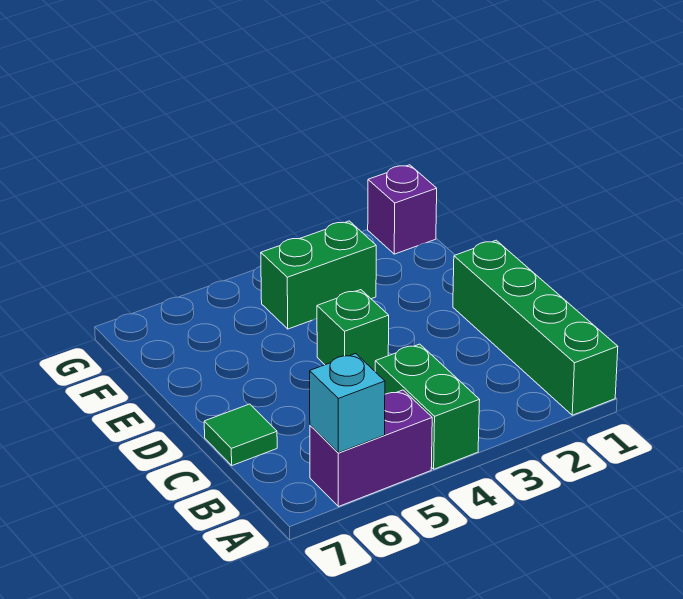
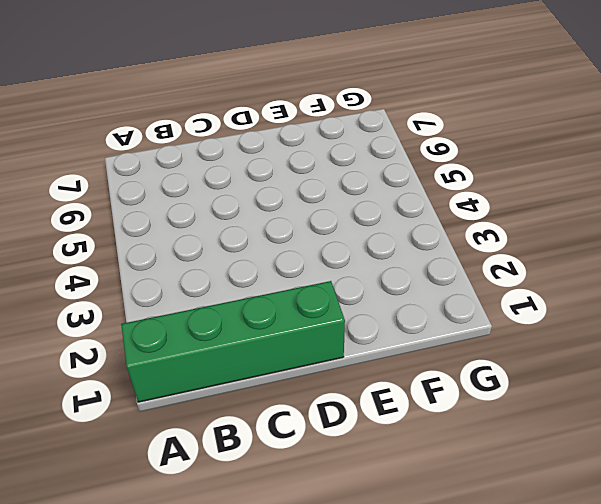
none -> green 1x2 brick [375,344,480,469]
none -> purple 1x2 brick [310,390,432,507]

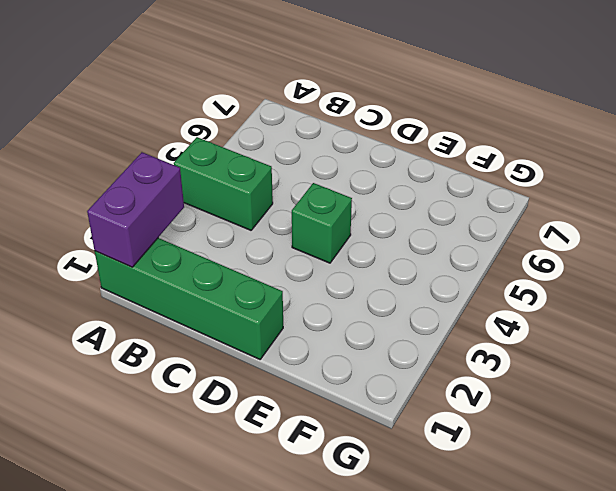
purple 1x2 brick [87,152,184,267] -> purple 1x2 brick moved to [310,390,432,507]
none -> green 1x1 tile [204,404,277,465]
none -> green 1x2 brick [261,221,376,329]

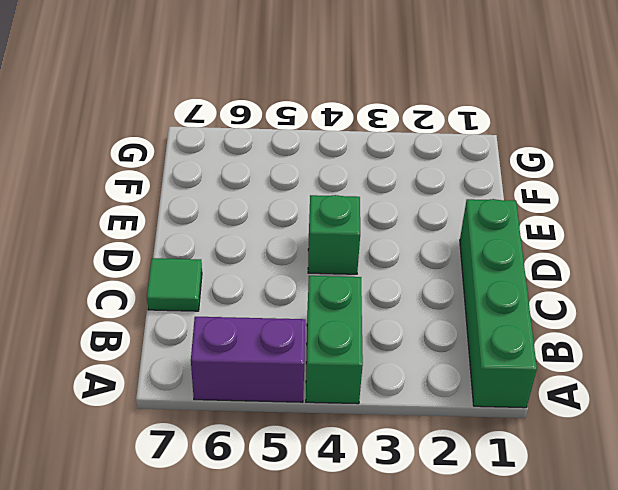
none -> green 1x2 brick [261,221,376,329]
none -> purple 1x1 brick [368,165,437,254]

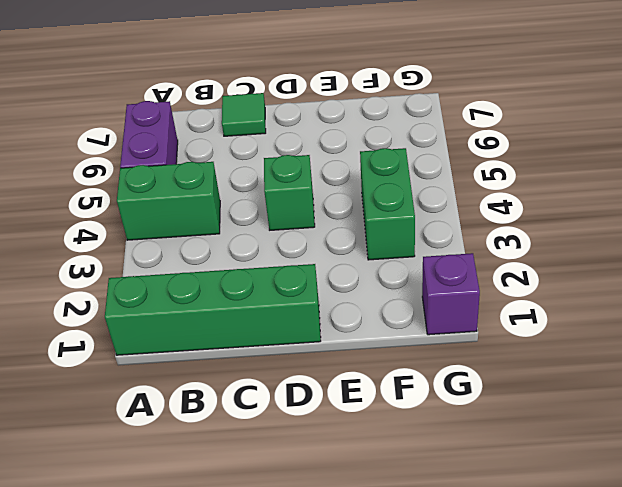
none -> cyan 1x1 brick [310,354,385,453]

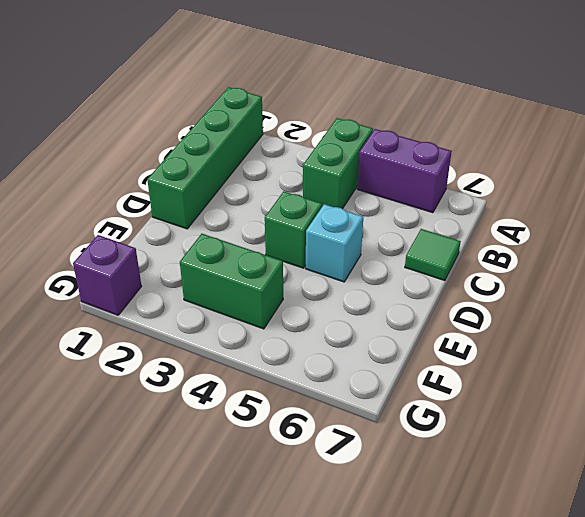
cyan 1x1 brick [306,204,363,282] -> cyan 1x1 brick moved to [310,354,385,453]

